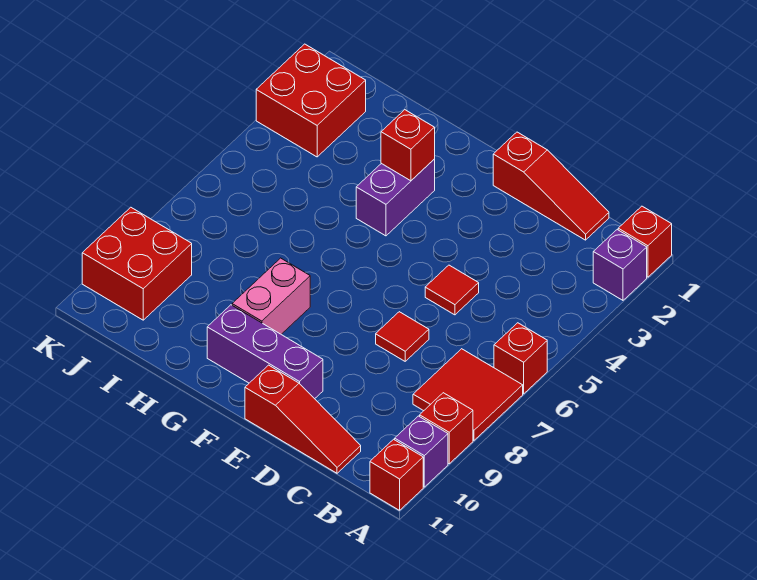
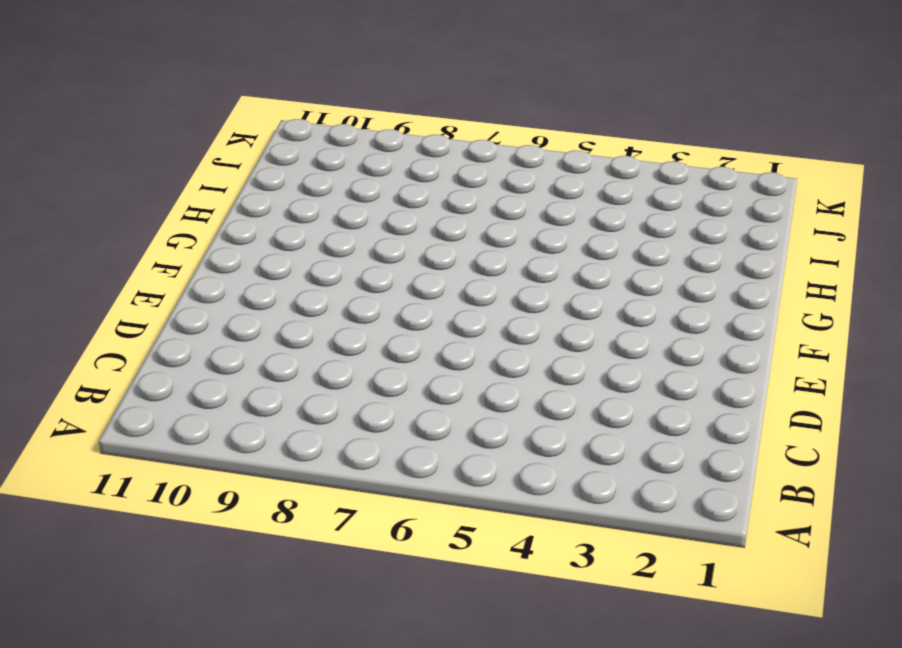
none -> red 1x1 brick [618,206,672,277]
none -> purple 1x1 brick [593,230,647,300]
none -> red 1x1 brick [494,323,547,394]

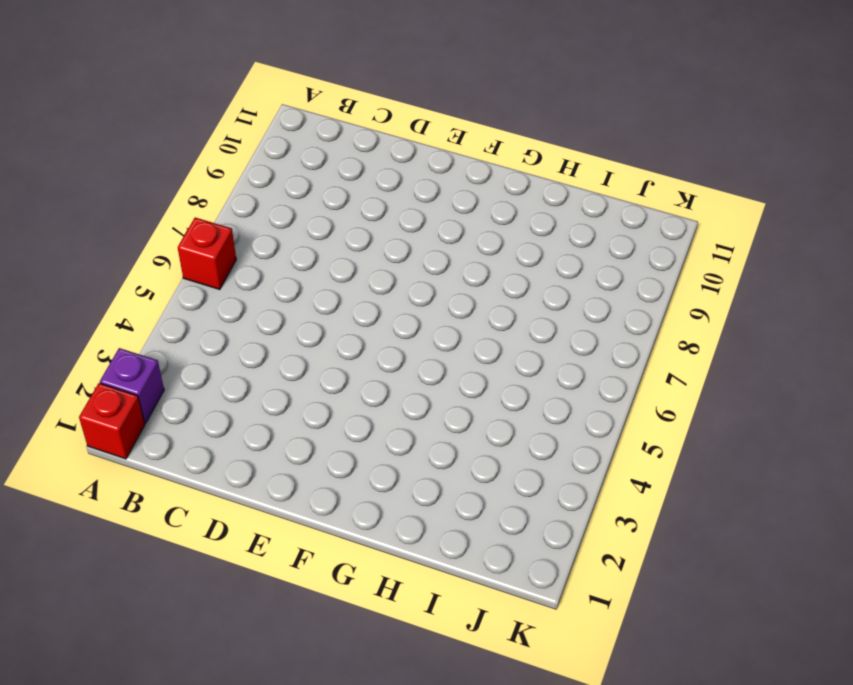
none -> red 2x2 tile [413,349,523,440]
none -> red 1x1 brick [420,393,473,464]
none -> purple 1x1 brick [395,416,448,487]

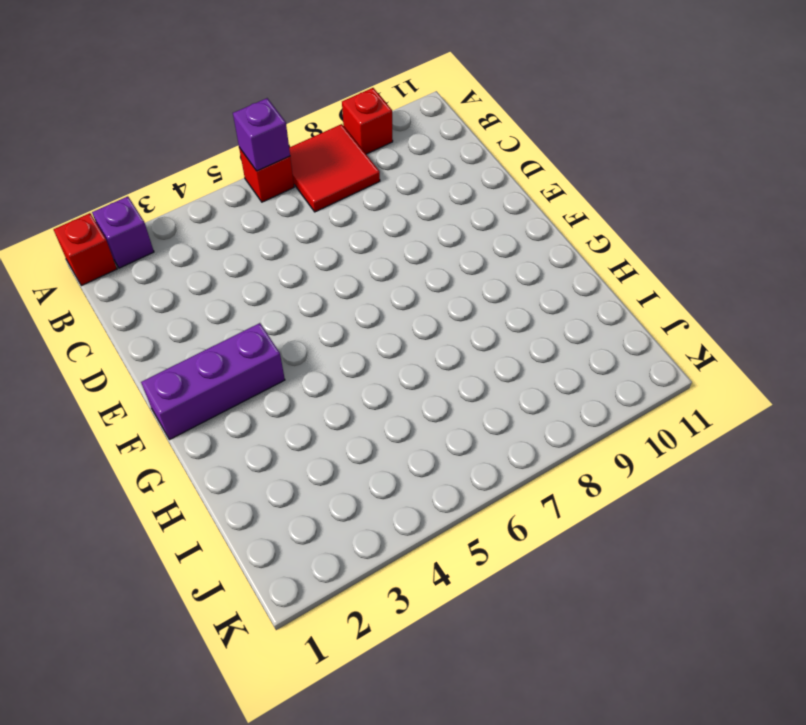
purple 1x1 brick [233,98,290,171] -> purple 1x1 brick moved to [395,416,448,487]
purple 1x3 brick [141,323,285,440] -> purple 1x3 brick turned to [207,305,323,399]
none -> red 1x1 brick [370,439,423,510]
none -> red 1x3 slope [493,132,609,240]
none -> red 1x3 slope [245,365,361,473]

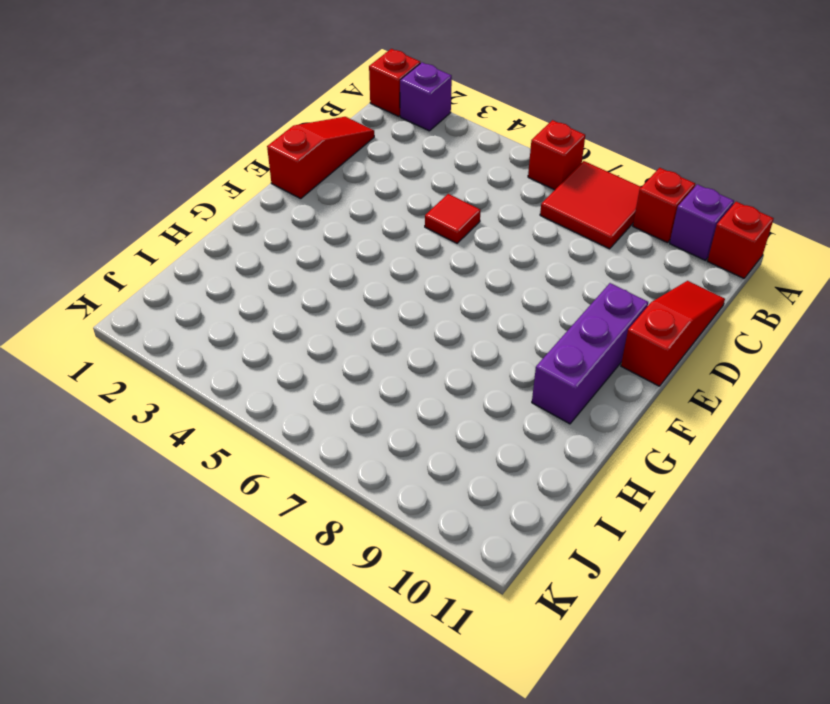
none -> red 1x1 tile [376,312,429,361]
none -> purple 1x2 brick [356,159,435,236]
none -> pink 1x2 brick [232,258,310,334]

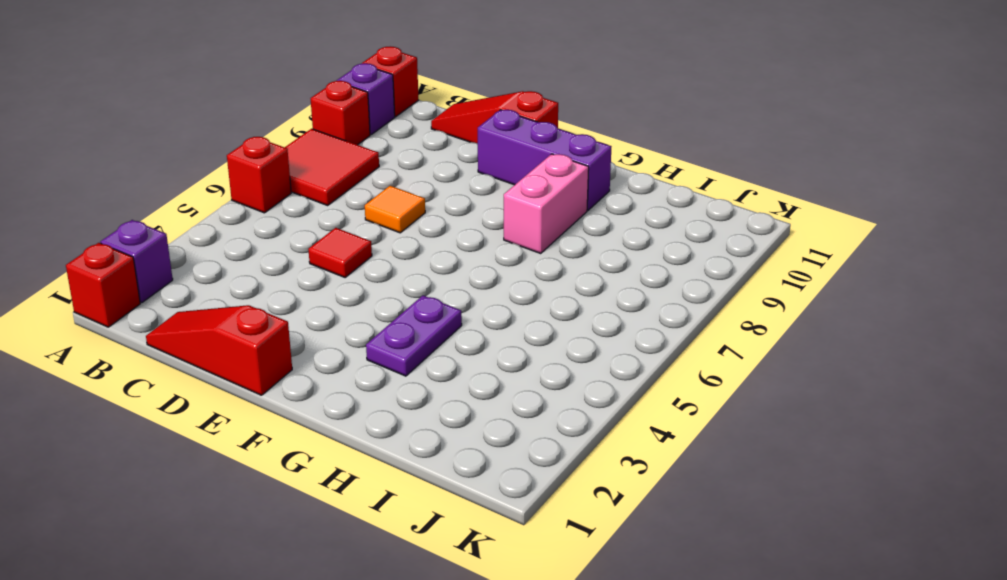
orange 1x1 tile [365,186,425,233] -> red 1x1 tile [376,312,429,361]
purple 1x2 plate [366,296,462,376] -> purple 1x2 brick [356,159,435,236]
none -> red 2x2 brick [256,44,366,157]
none -> red 2x2 brick [82,207,192,320]
none -> red 1x1 brick [381,110,435,181]

